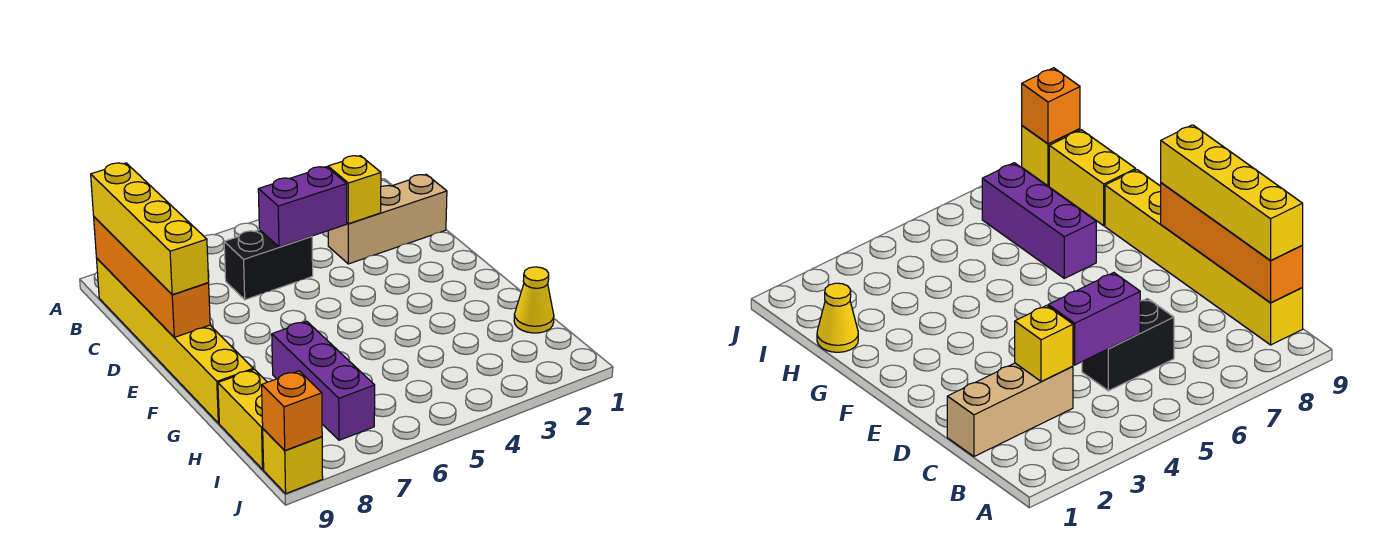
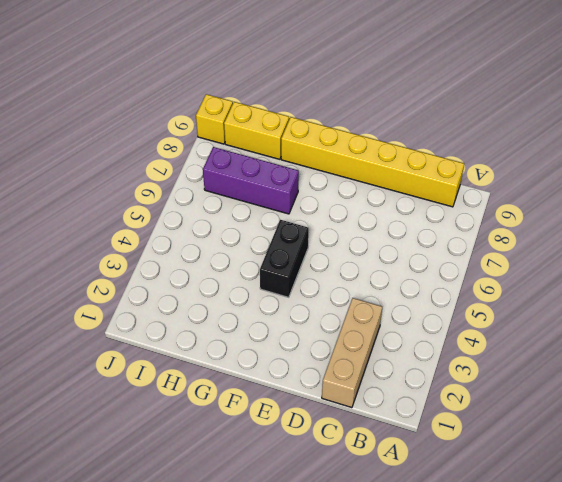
black 1x2 brick [260,220,309,297] -> black 1x2 brick moved to [224,230,313,300]
none -> yellow 1x1 cone [514,267,554,333]
none -> orange 1x4 brick [94,217,210,337]
none -> yellow 1x1 brick [328,156,381,224]

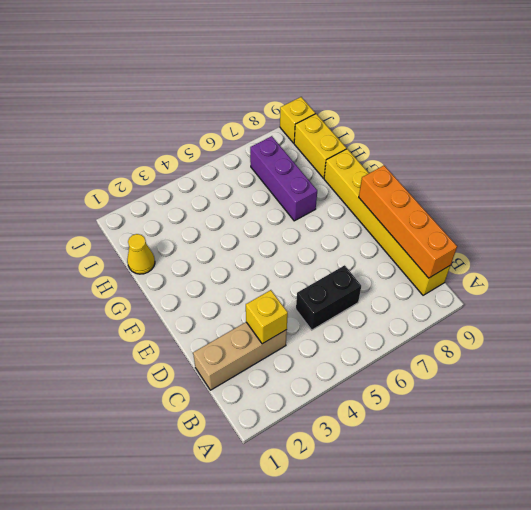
none -> purple 1x2 brick [258,167,347,247]
none -> orange 1x1 brick [262,371,322,450]
none -> yellow 1x4 brick [91,163,209,295]

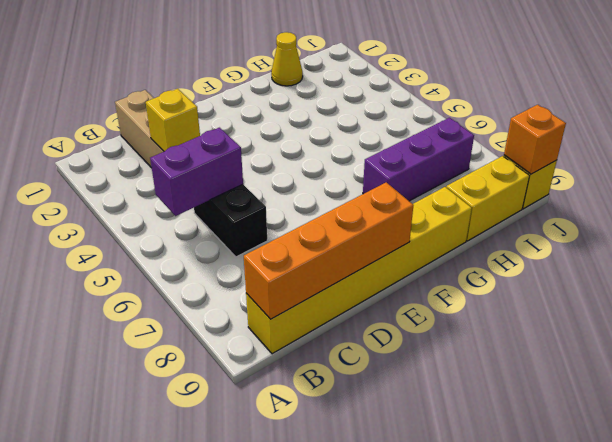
purple 1x2 brick [150,128,243,216] -> purple 1x2 brick turned to [258,167,347,247]
none -> yellow 1x4 brick [91,163,209,295]

